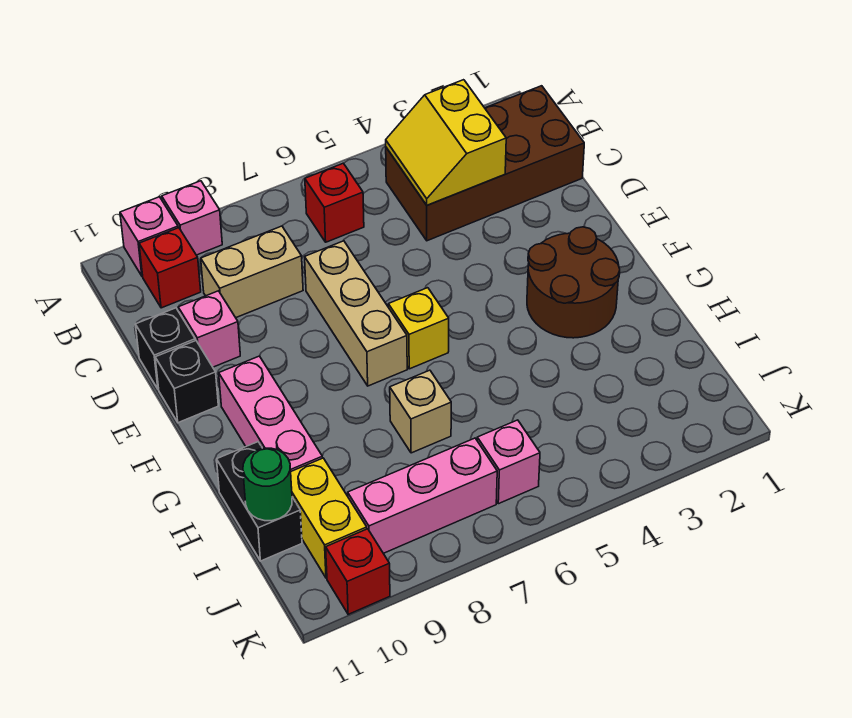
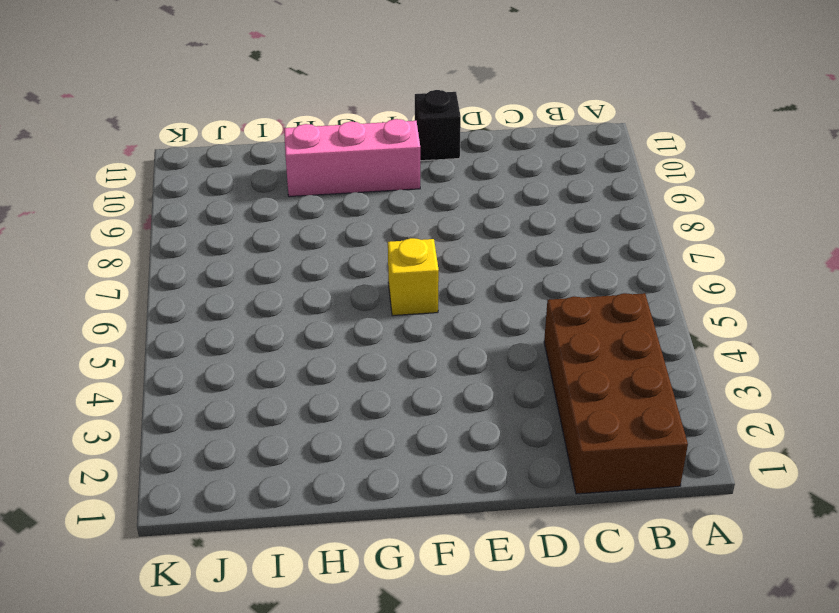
none -> pink 1x1 brick [162,181,222,255]
none -> pink 1x1 brick [120,197,178,276]
none -> red 1x1 brick [305,163,364,242]

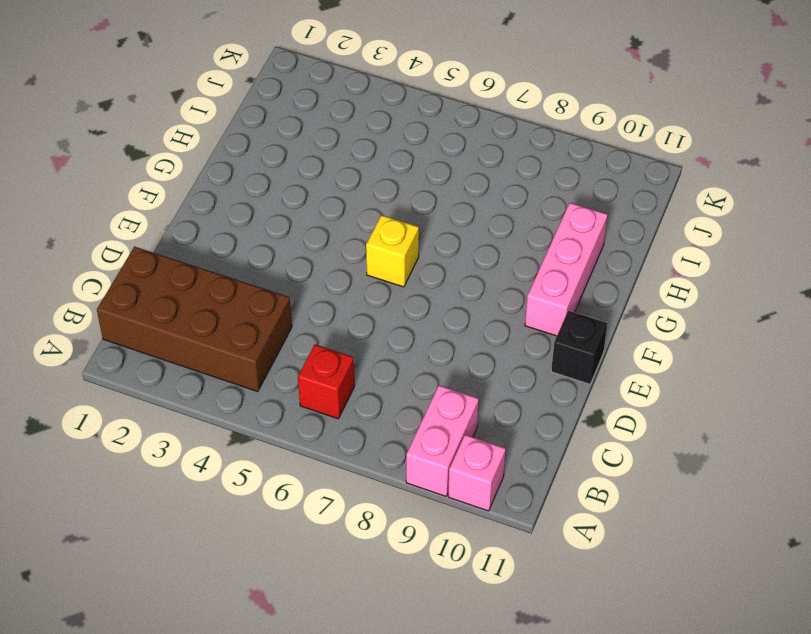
pink 1x2 brick [406,385,479,496] -> pink 1x1 brick [162,181,222,255]
none -> red 1x1 brick [139,228,201,308]
none -> tan 1x2 brick [201,226,303,318]
none -> tan 1x3 brick [305,241,407,386]

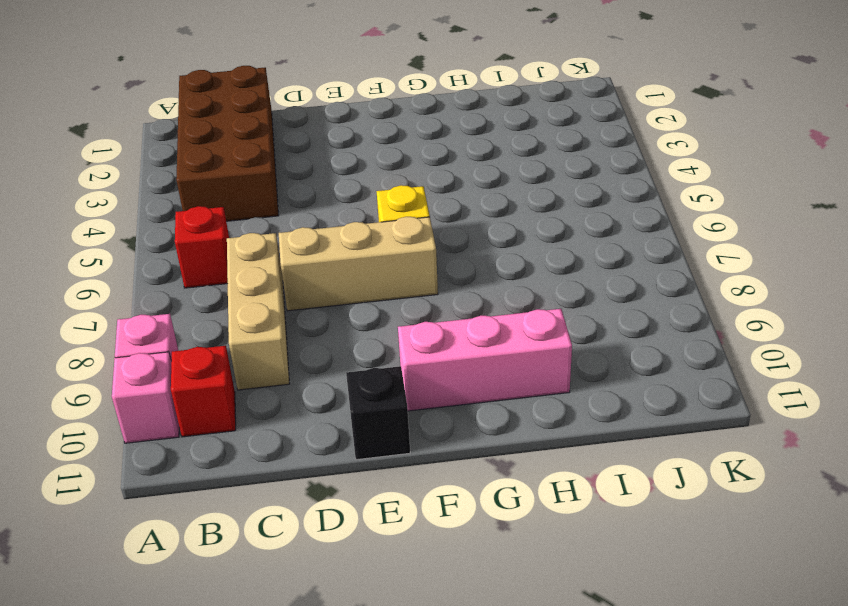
tan 1x3 brick [227,233,290,390] -> tan 1x2 brick [201,226,303,318]
none -> pink 1x1 brick [178,291,240,367]
none -> black 1x1 brick [136,308,195,389]
none -> brown 2x2 round brick [527,227,620,338]

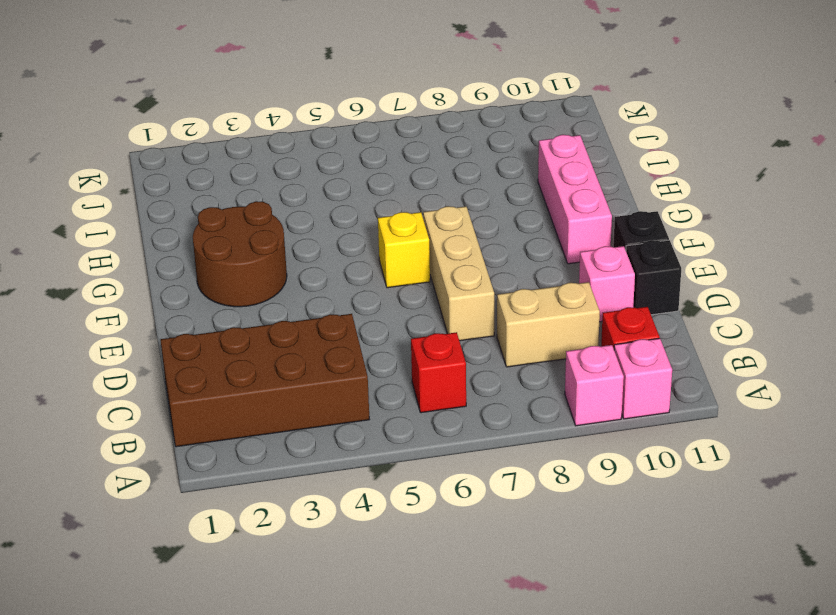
none -> tan 1x1 brick [390,370,451,453]
none -> black 1x2 brick [217,442,302,561]
none -> yellow 1x2 brick [291,458,367,578]

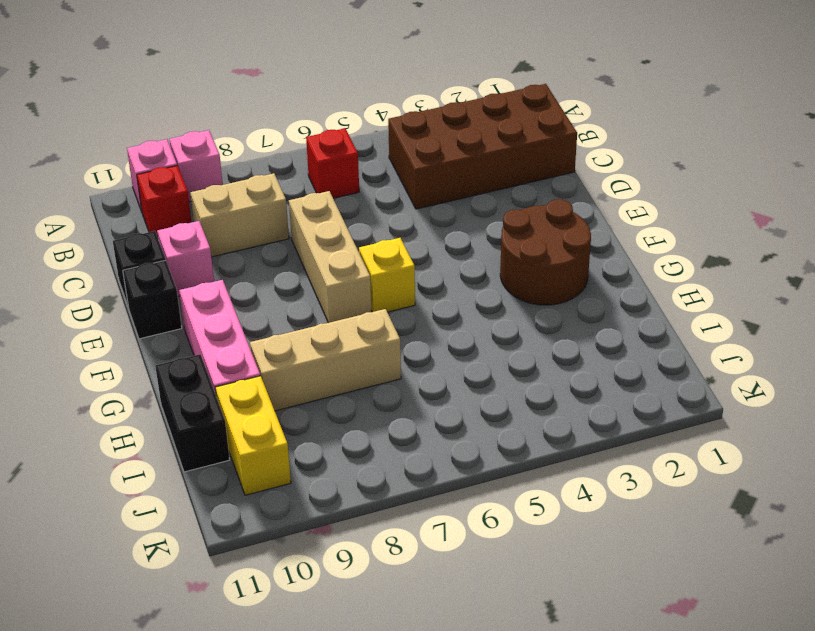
tan 1x3 brick [250,309,401,411] -> tan 1x1 brick [390,370,451,453]
none -> pink 1x1 brick [477,420,540,504]
none -> pink 1x3 brick [348,438,497,553]
none -> red 1x1 brick [326,529,390,614]

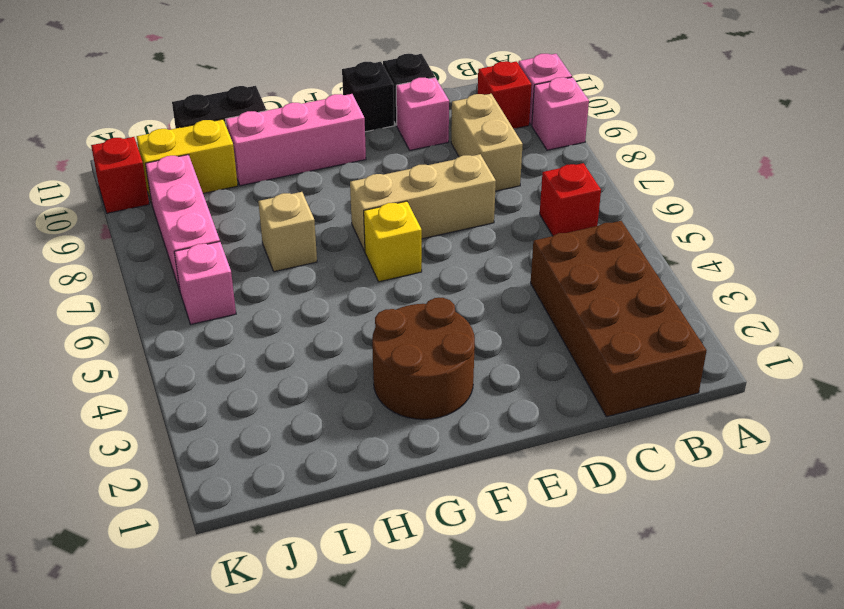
none -> yellow 2x2 slope [386,80,506,205]
none -> green 1x1 round brick [243,448,292,521]

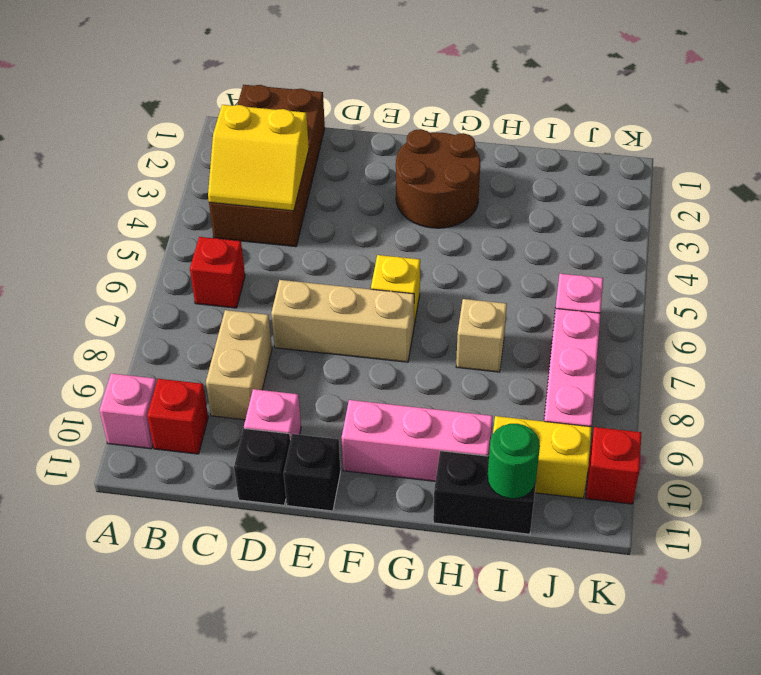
none -> pink 1x1 brick [162,181,222,255]

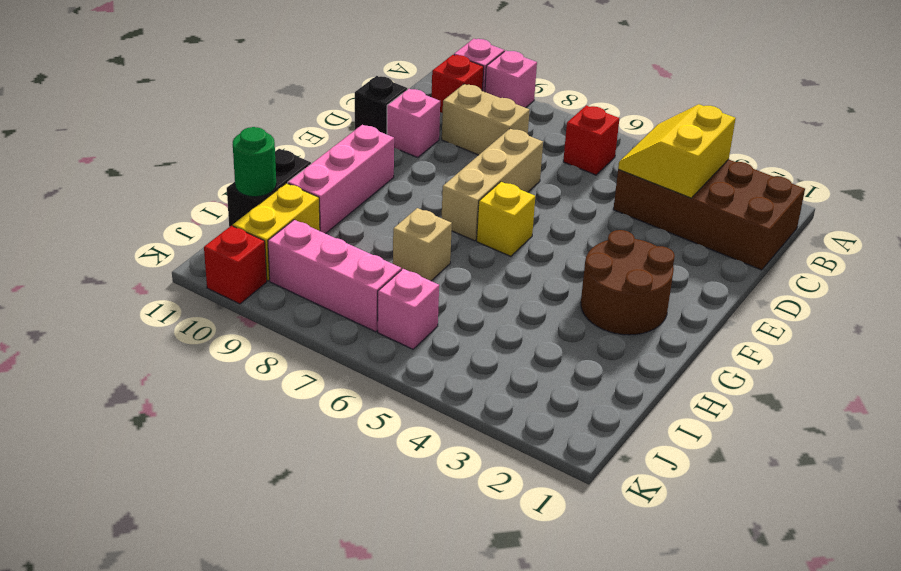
none -> black 1x1 brick [155,341,218,423]

